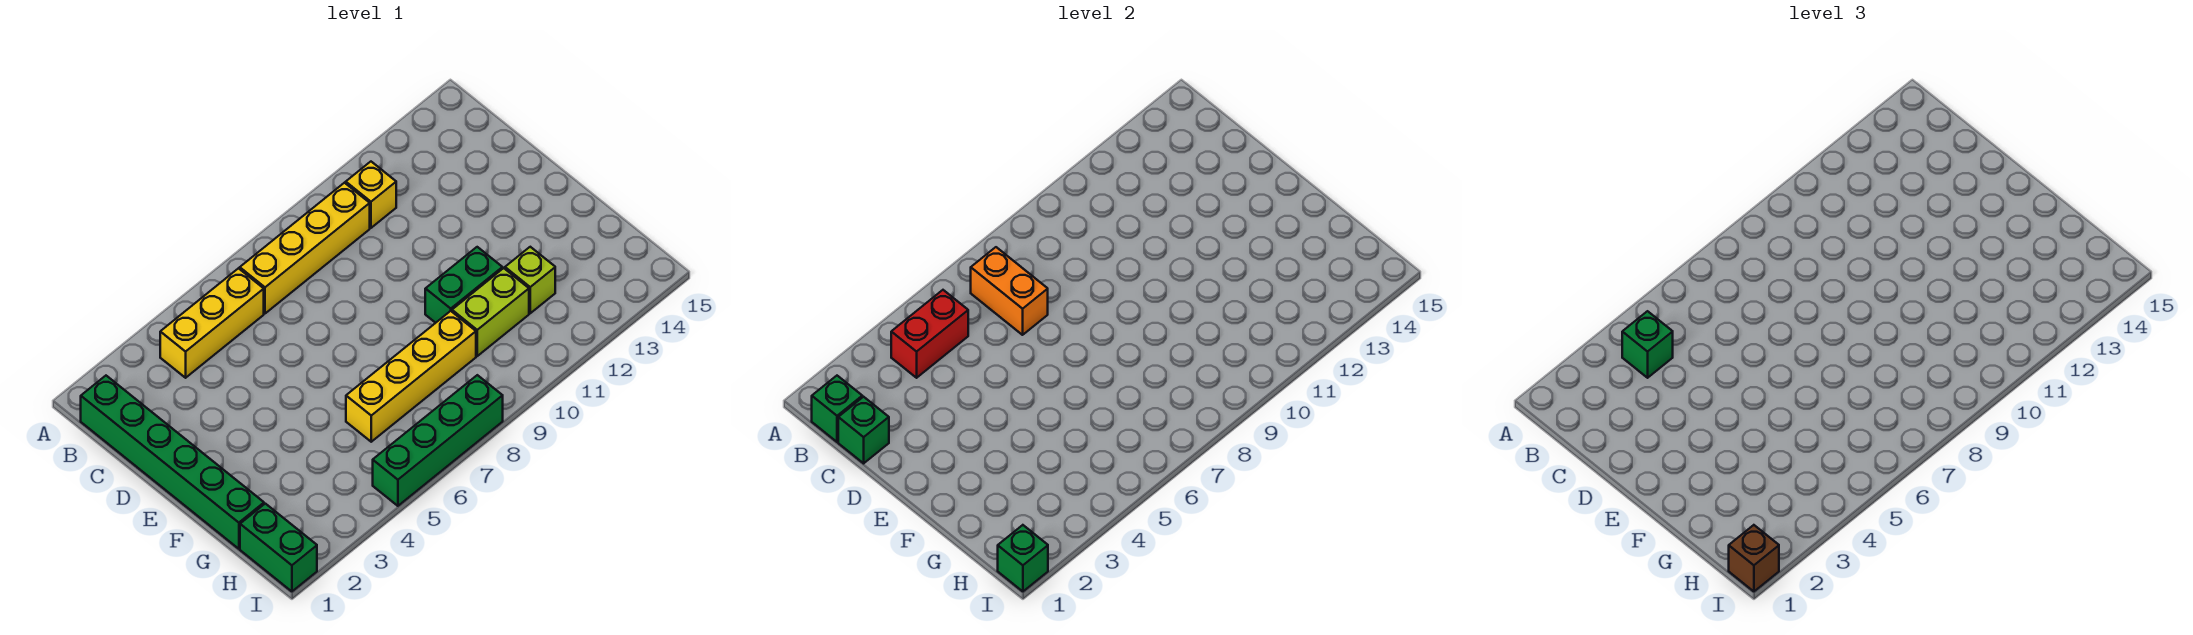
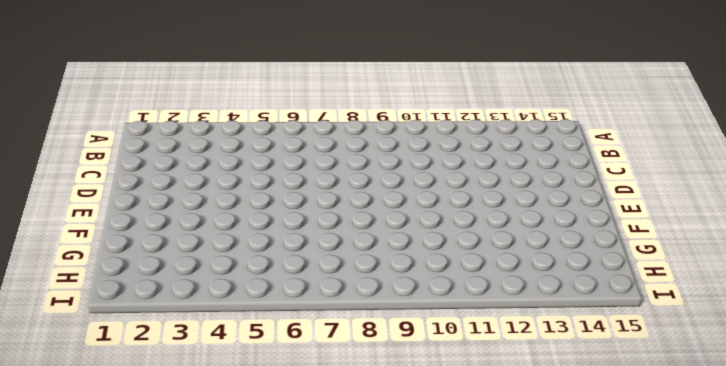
none -> green 1x6 brick [81,376,264,549]
none -> yellow 1x3 brick [160,268,264,378]
none -> yellow 1x4 brick [240,183,370,313]

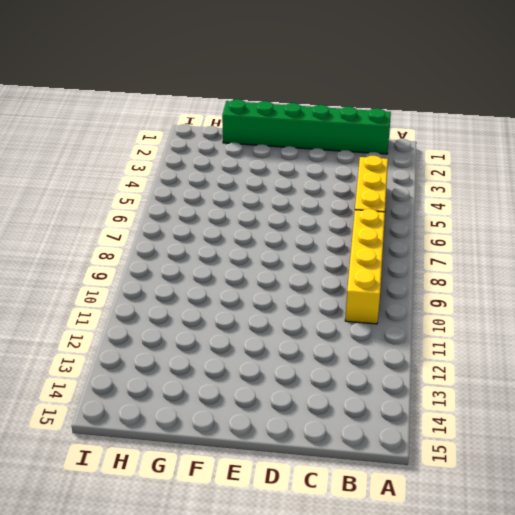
none -> yellow 1x1 brick [346,162,396,228]
none -> green 1x2 brick [425,247,502,323]
none -> yellow 1x4 brick [346,311,476,442]

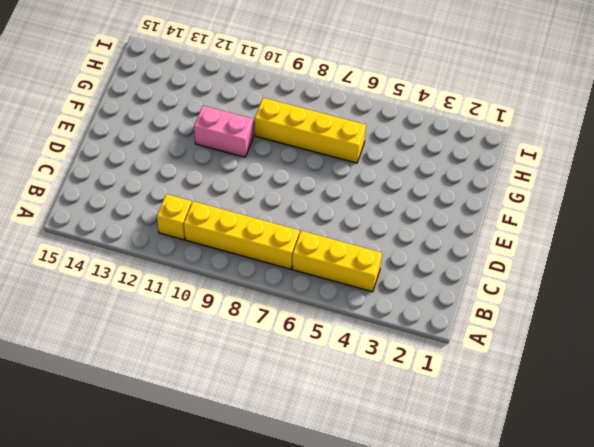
pink 1x2 brick [194,106,253,157] -> green 1x2 brick [425,247,502,323]
none -> green 1x6 brick [81,376,264,549]
none -> lime 1x2 brick [452,268,529,356]
none -> lime 1x1 brick [505,247,555,313]

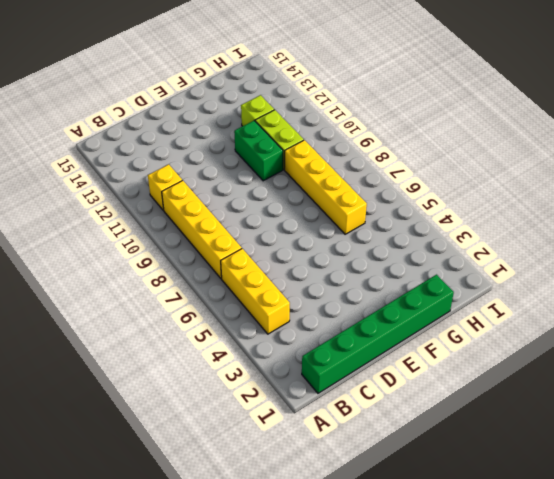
none -> green 1x2 brick [240,504,317,591]
none -> green 1x4 brick [373,375,503,506]
none -> green 1x1 brick [812,376,862,442]

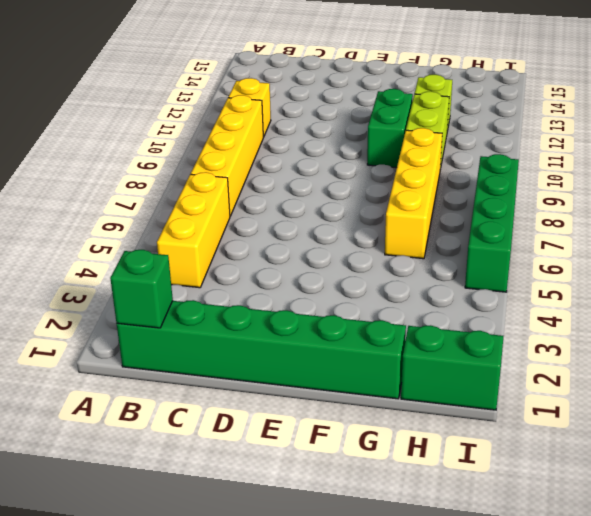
none -> red 1x2 brick [891,290,968,378]
none -> orange 1x2 brick [971,247,1048,335]
none -> green 1x1 brick [838,397,889,463]

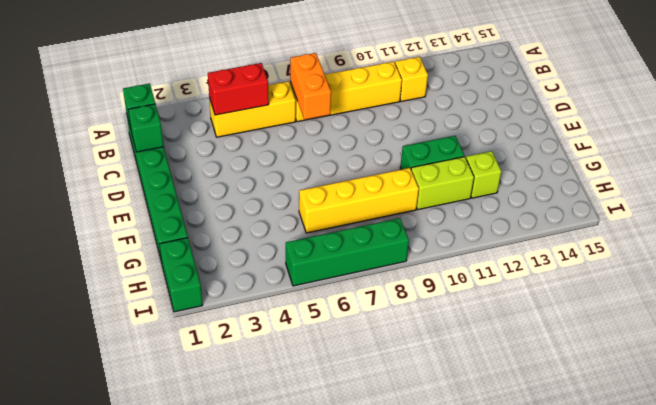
none -> green 1x1 brick [998,525,1048,591]
none -> green 1x1 brick [1622,311,1673,378]
none -> brown 1x1 brick [1729,525,1779,591]

